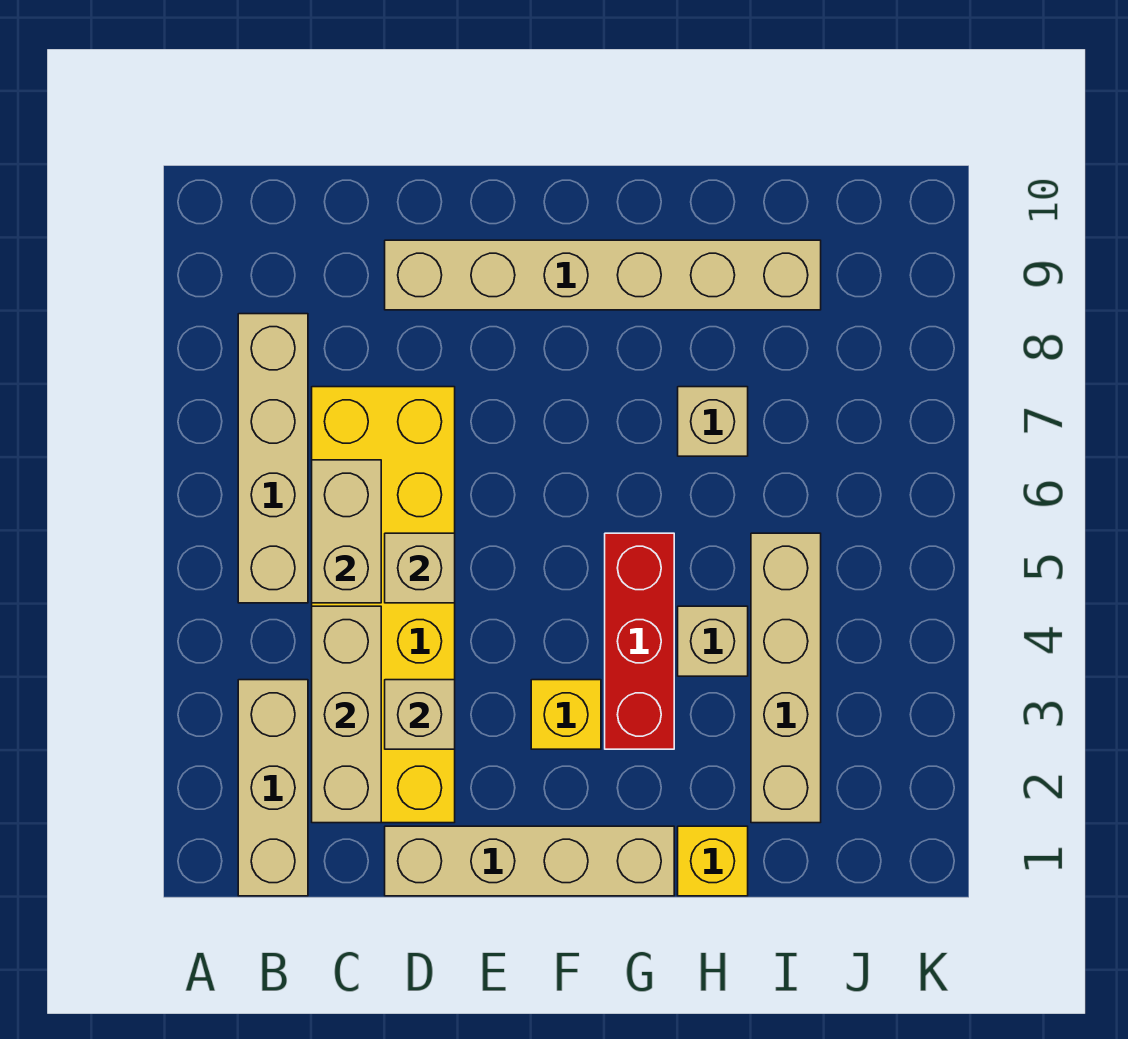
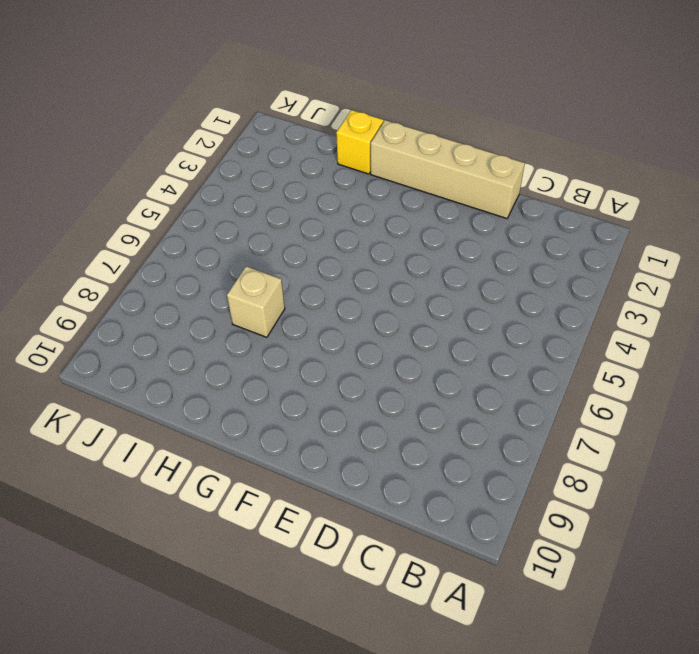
none -> tan 1x3 brick [238,680,308,896]
none -> tan 1x4 brick [238,314,308,603]
none -> yellow 2x6 brick [312,387,455,823]

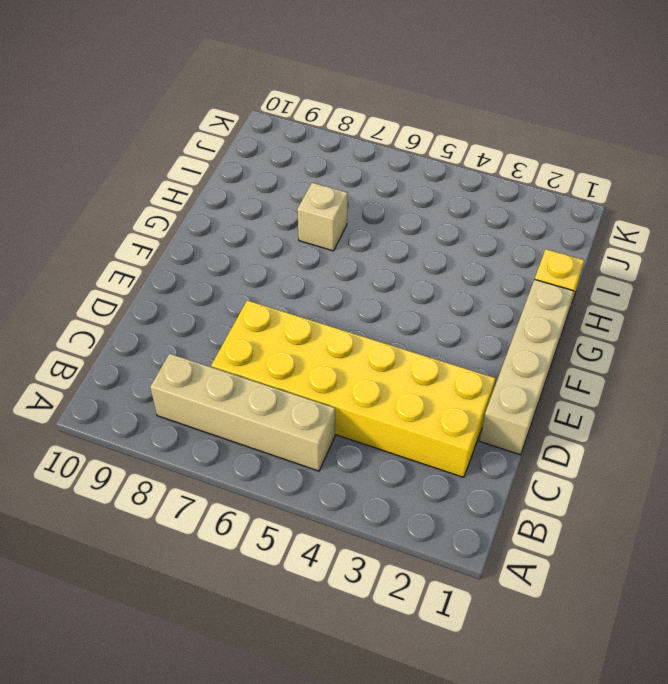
none -> tan 1x3 brick [238,680,308,896]
none -> tan 1x6 brick [385,240,821,310]
none -> yellow 1x1 brick [531,680,601,749]

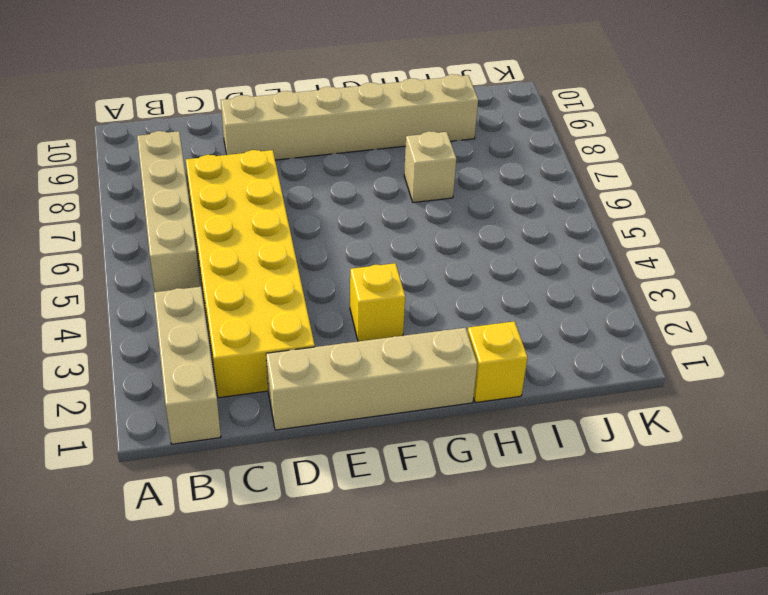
none -> red 1x3 brick [605,533,674,749]
none -> tan 1x1 brick [678,606,748,676]
none -> tan 1x4 brick [751,533,821,823]

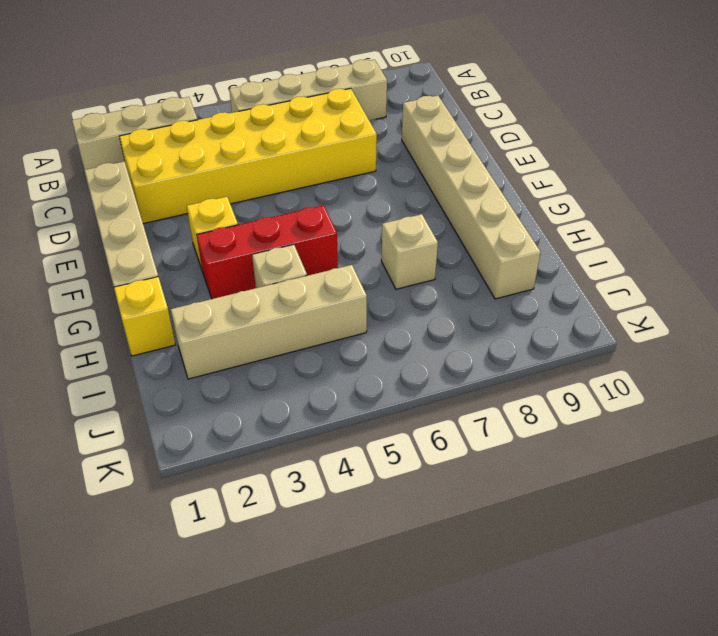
none -> tan 1x3 brick [312,606,381,823]
none -> tan 1x2 brick [312,460,381,603]
none -> tan 1x1 brick [385,680,455,749]

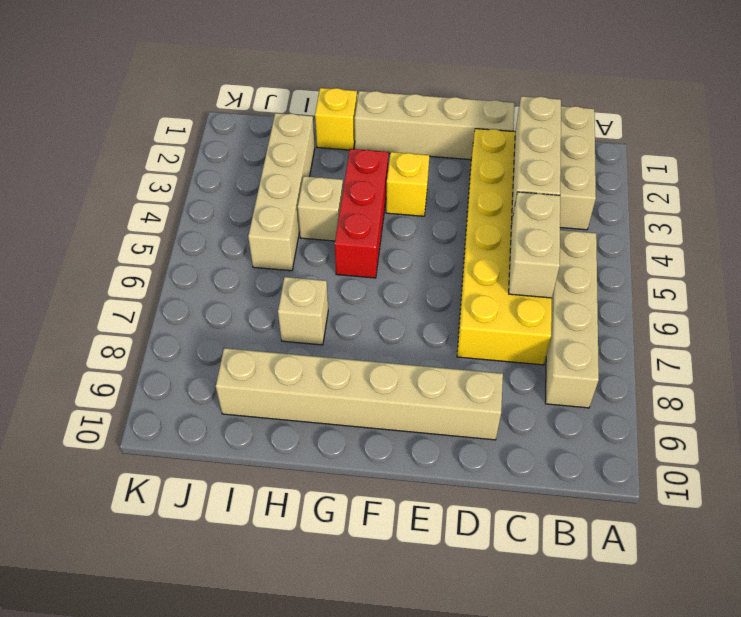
none -> tan 1x1 brick [385,680,455,749]
none -> tan 1x1 brick [385,533,455,603]

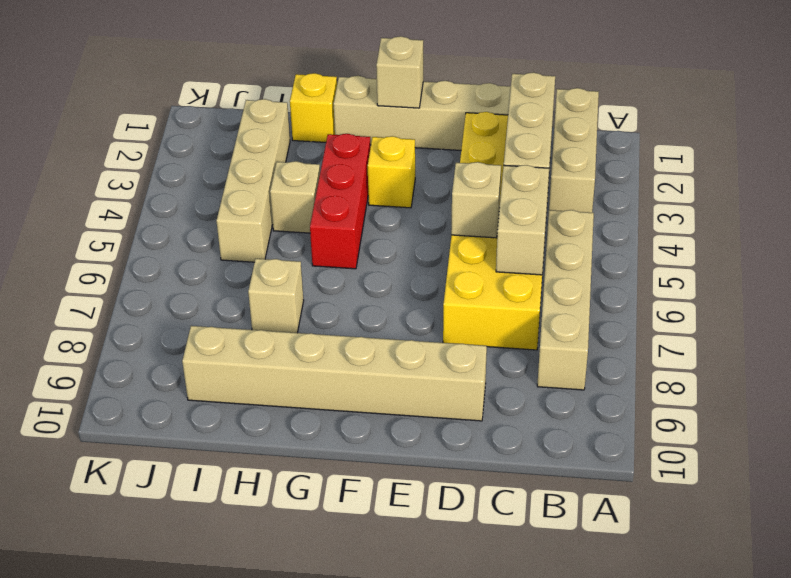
tan 1x1 brick [376,36,423,108] -> tan 1x1 brick moved to [385,680,455,749]

